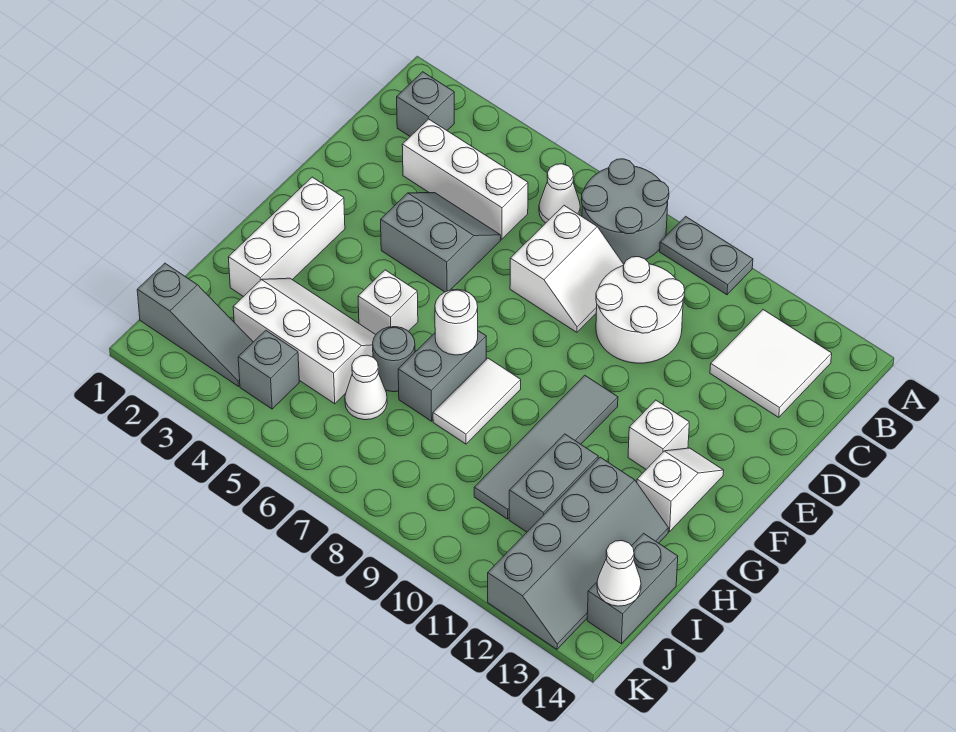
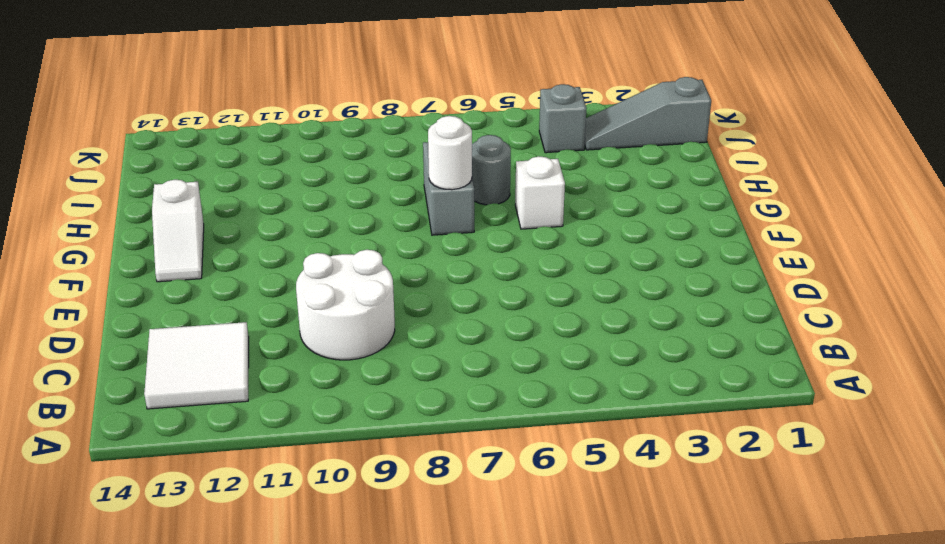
none -> grey 2x2 round brick [581,159,669,264]
none -> grey 1x2 plate [660,216,753,295]
none -> grey 1x1 brick [397,72,454,136]

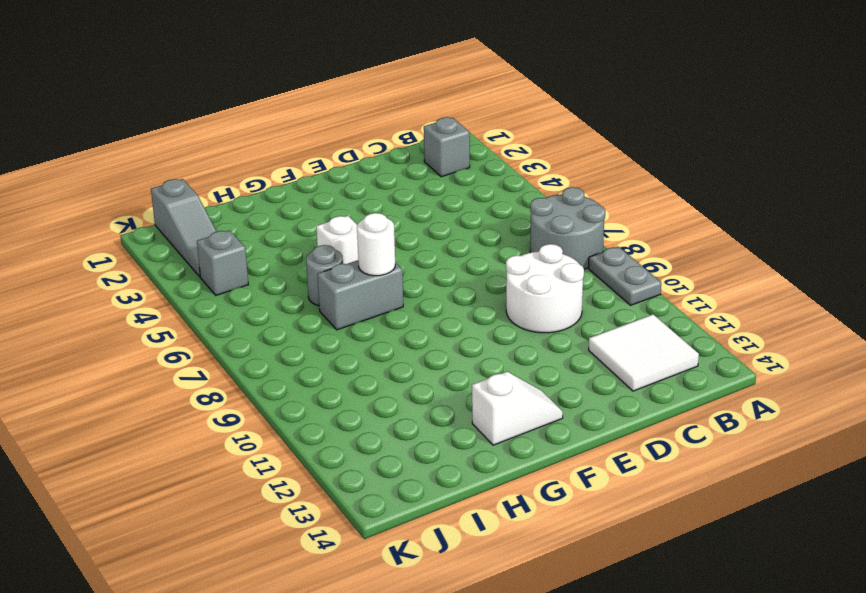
none -> white 1x1 cone [539,164,580,223]
none -> white 1x3 brick [402,119,528,239]
none -> white 2x2 slope [510,206,624,332]

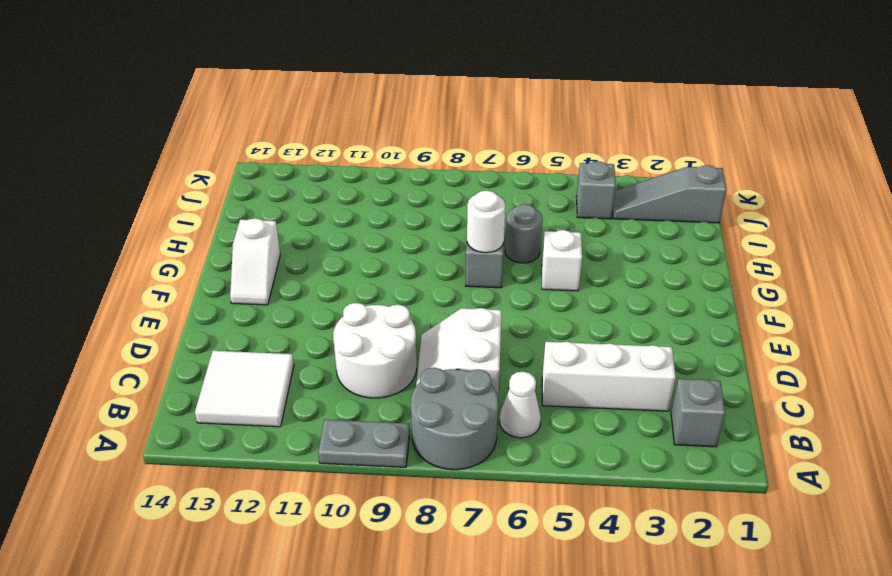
none -> grey 2x2 slope [381,193,501,292]
none -> white 1x3 brick [228,177,345,297]
none -> grey 1x4 tile [474,375,618,519]

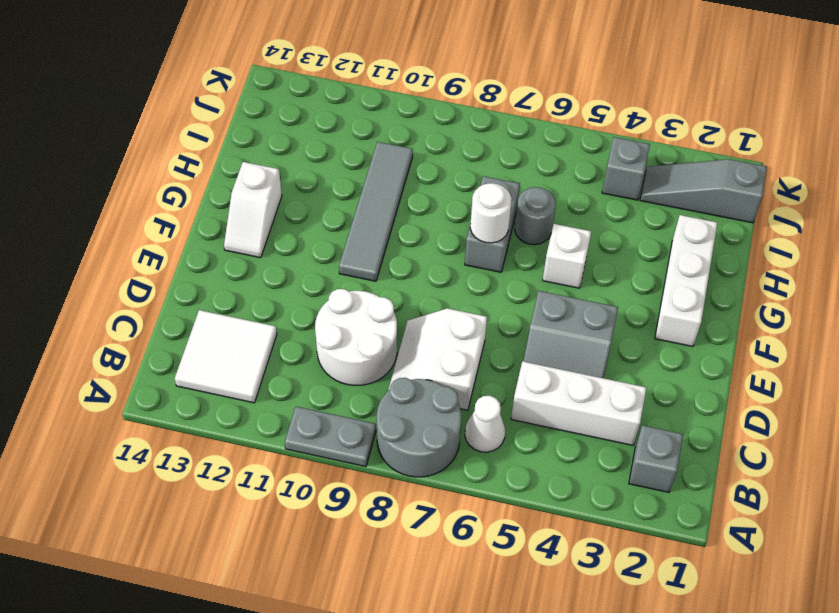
none -> white 1x1 brick [628,400,689,469]
none -> white 1x2 tile [433,358,521,444]
none -> white 2x3 slope [233,278,376,404]

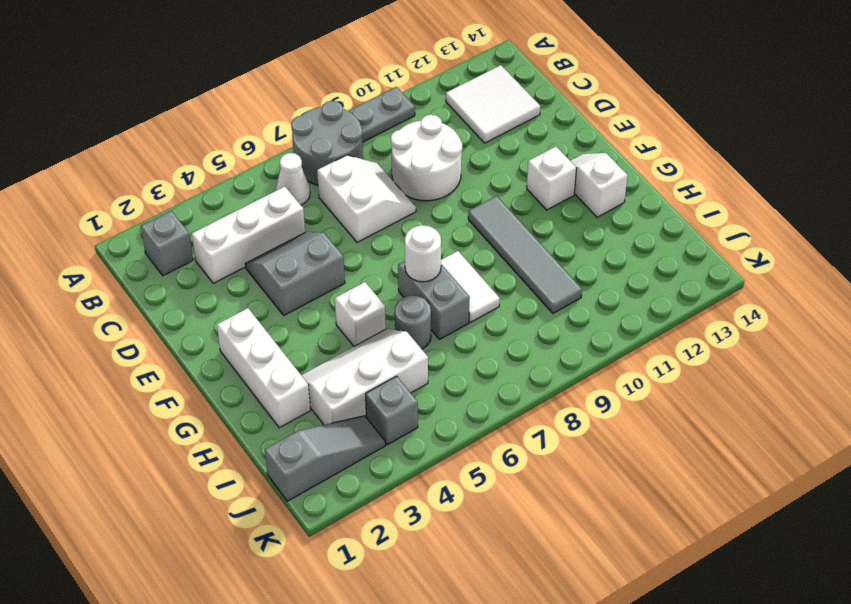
none -> grey 1x2 brick [509,434,598,532]
none -> grey 2x4 slope [488,457,669,649]
none -> white 1x1 cone [345,355,387,420]

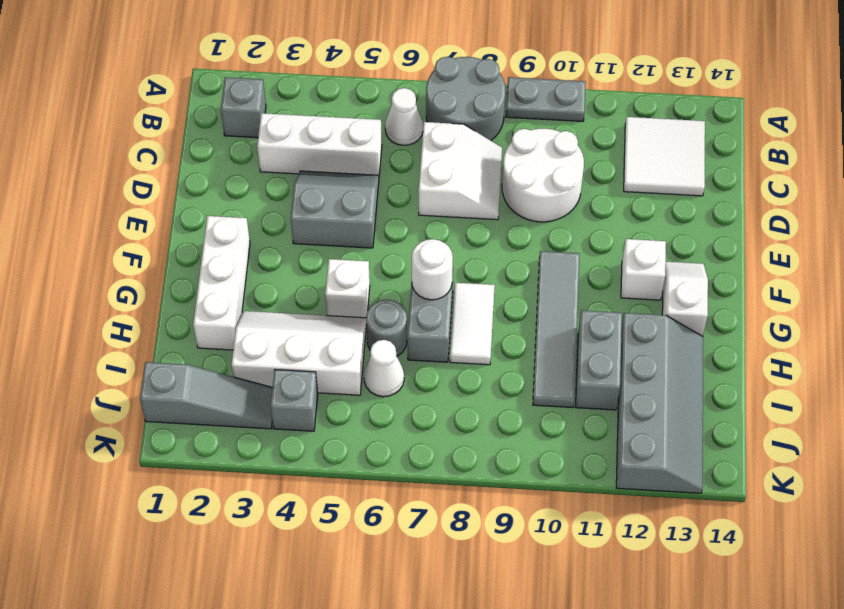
none -> grey 1x2 brick [587,533,678,644]
none -> white 1x1 cone [597,541,641,606]

